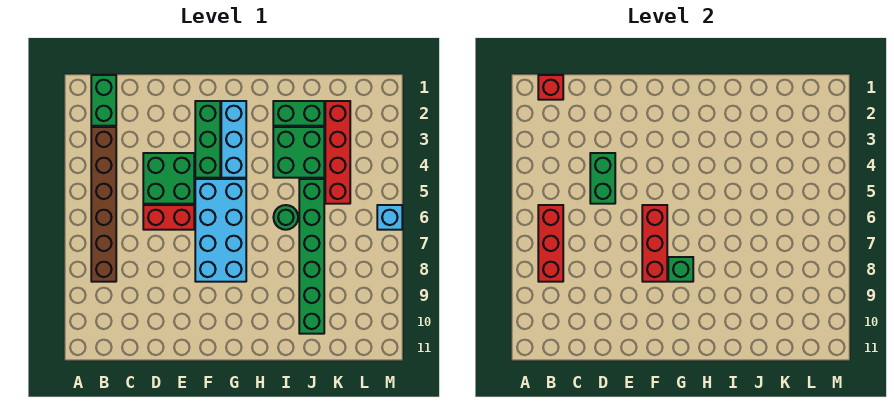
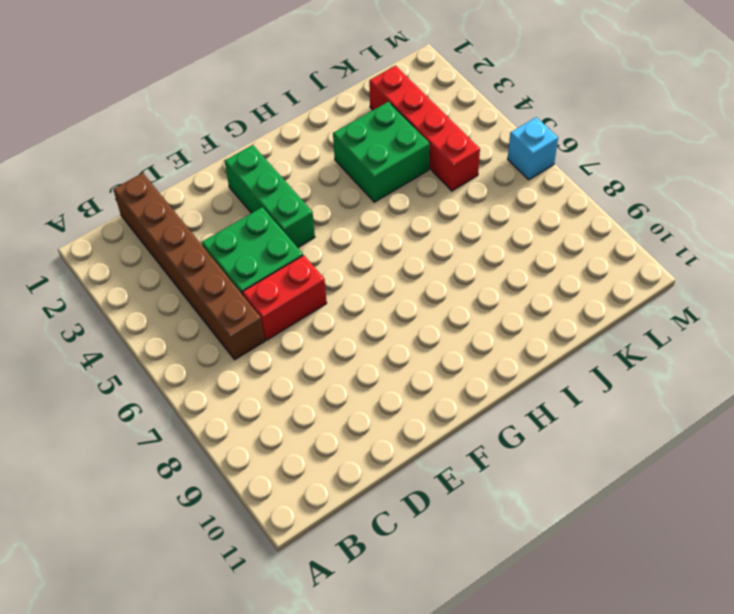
brown 1x6 brick [113,173,265,360] -> brown 1x6 brick moved to [91,127,116,282]
none -> green 1x2 brick [91,75,116,126]
none -> cyan 2x4 brick [195,179,246,282]
none -> cyan 1x3 brick [221,101,246,178]

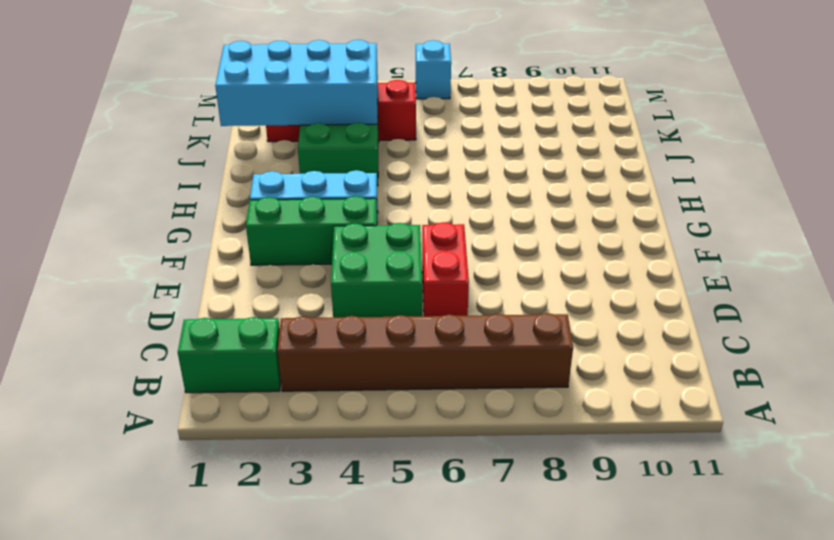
cyan 2x4 brick [215,40,378,126] -> cyan 2x4 brick moved to [195,179,246,282]
none -> green 1x2 brick [273,101,324,126]
none -> green 1x1 round brick [273,205,298,230]
none -> green 1x6 brick [299,179,324,334]

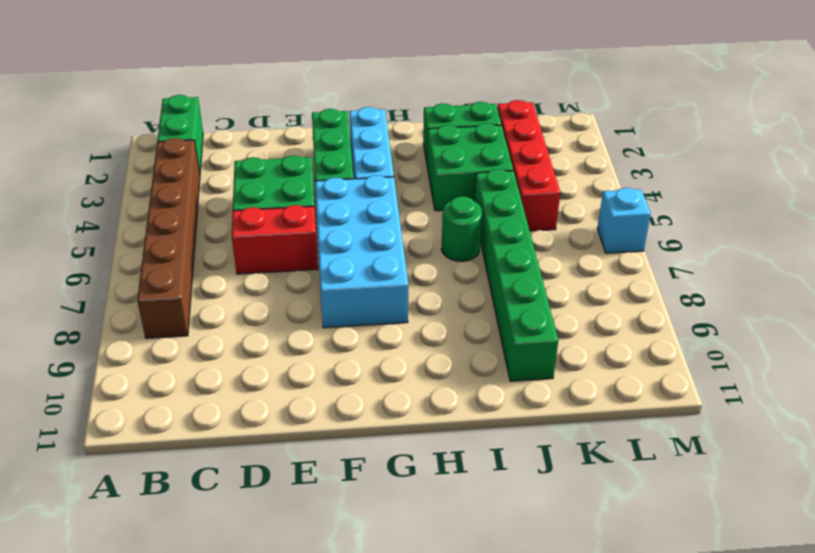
none -> red 1x1 brick [538,75,563,100]
none -> red 1x3 brick [538,205,563,282]
none -> green 1x2 brick [590,153,615,204]

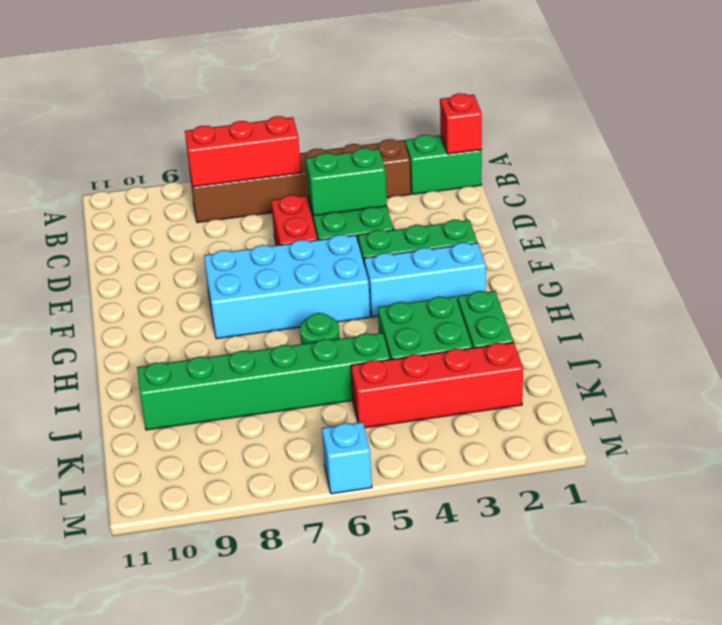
none -> red 1x3 brick [642,205,667,282]
none -> green 1x1 brick [668,257,693,282]

